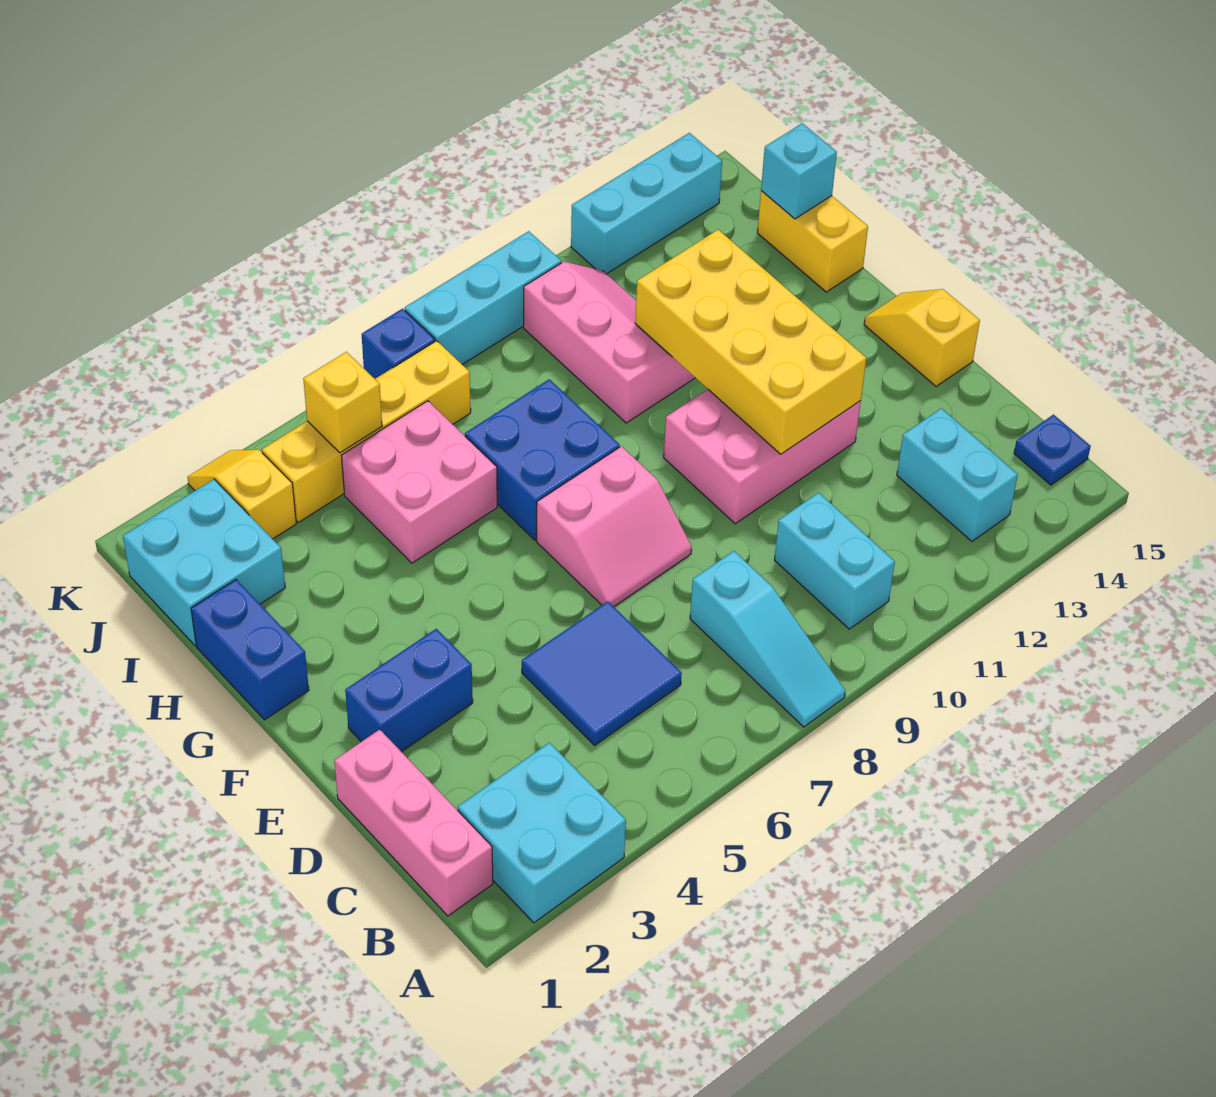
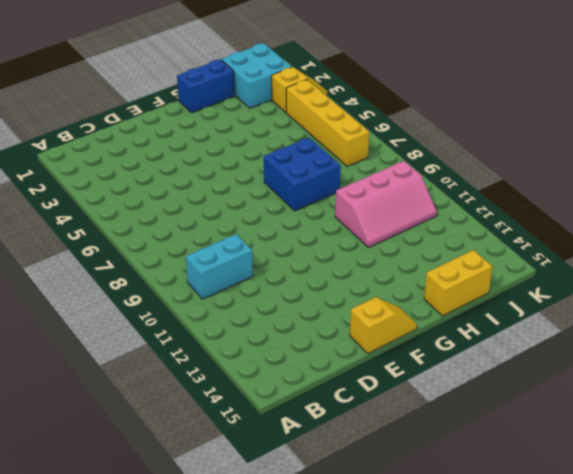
none -> cyan 2x2 brick [458,743,626,923]
none -> cyan 1x3 slope [690,551,845,727]
none -> pink 1x3 brick [334,730,493,916]

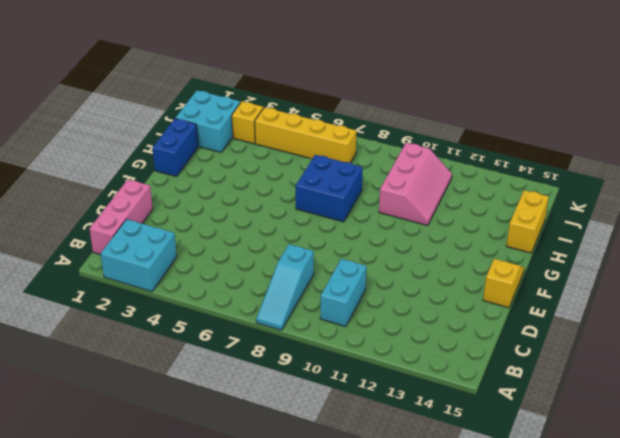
none -> cyan 1x2 brick [897,408,1018,541]
none -> blue 1x1 plate [1014,415,1091,485]
none -> blue 2x2 tile [522,602,682,745]

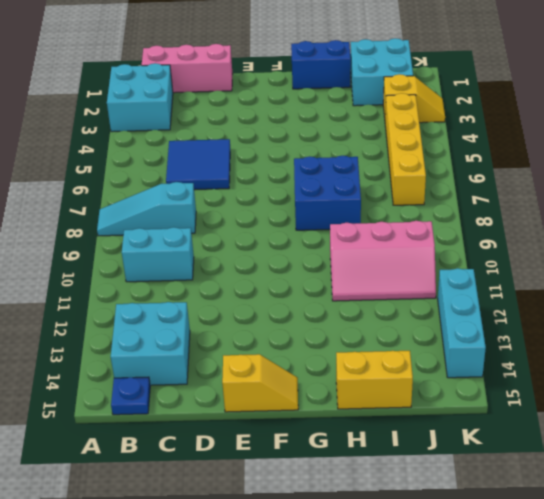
cyan 2x2 brick [111,302,190,385] -> cyan 1x2 brick [897,408,1018,541]
none -> blue 1x2 brick [345,629,473,752]
none -> pink 2x2 slope [537,446,692,607]
none -> pink 2x3 brick [664,390,861,524]

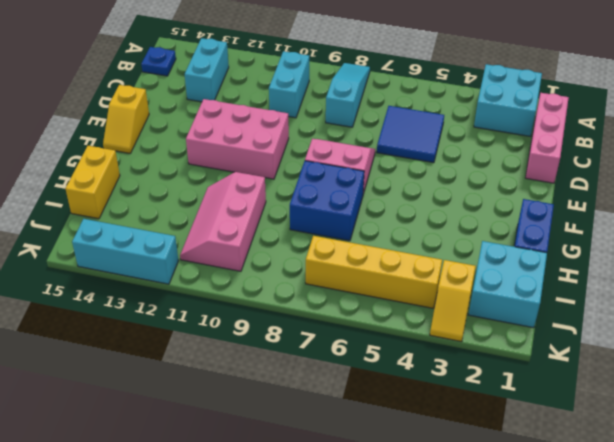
none -> blue 1x2 brick [345,629,473,752]
none -> pink 2x2 brick [341,401,497,563]
none -> blue 1x1 brick [362,309,435,379]

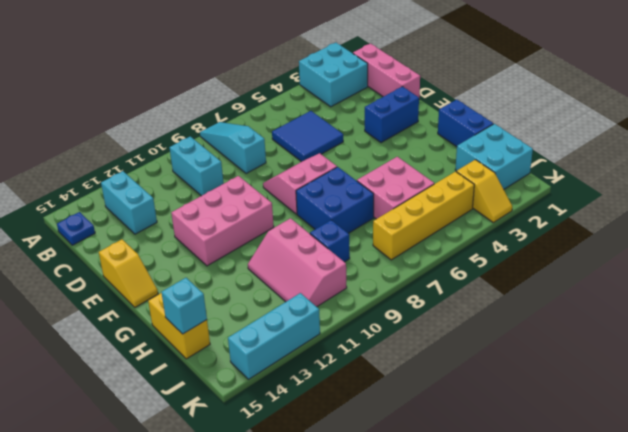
blue 1x1 brick [310,220,350,262] -> blue 1x1 brick moved to [362,309,435,379]
none -> cyan 1x3 brick [405,231,561,364]
none -> yellow 2x4 brick [635,230,866,454]
none -> yellow 1x1 brick [303,352,382,453]

